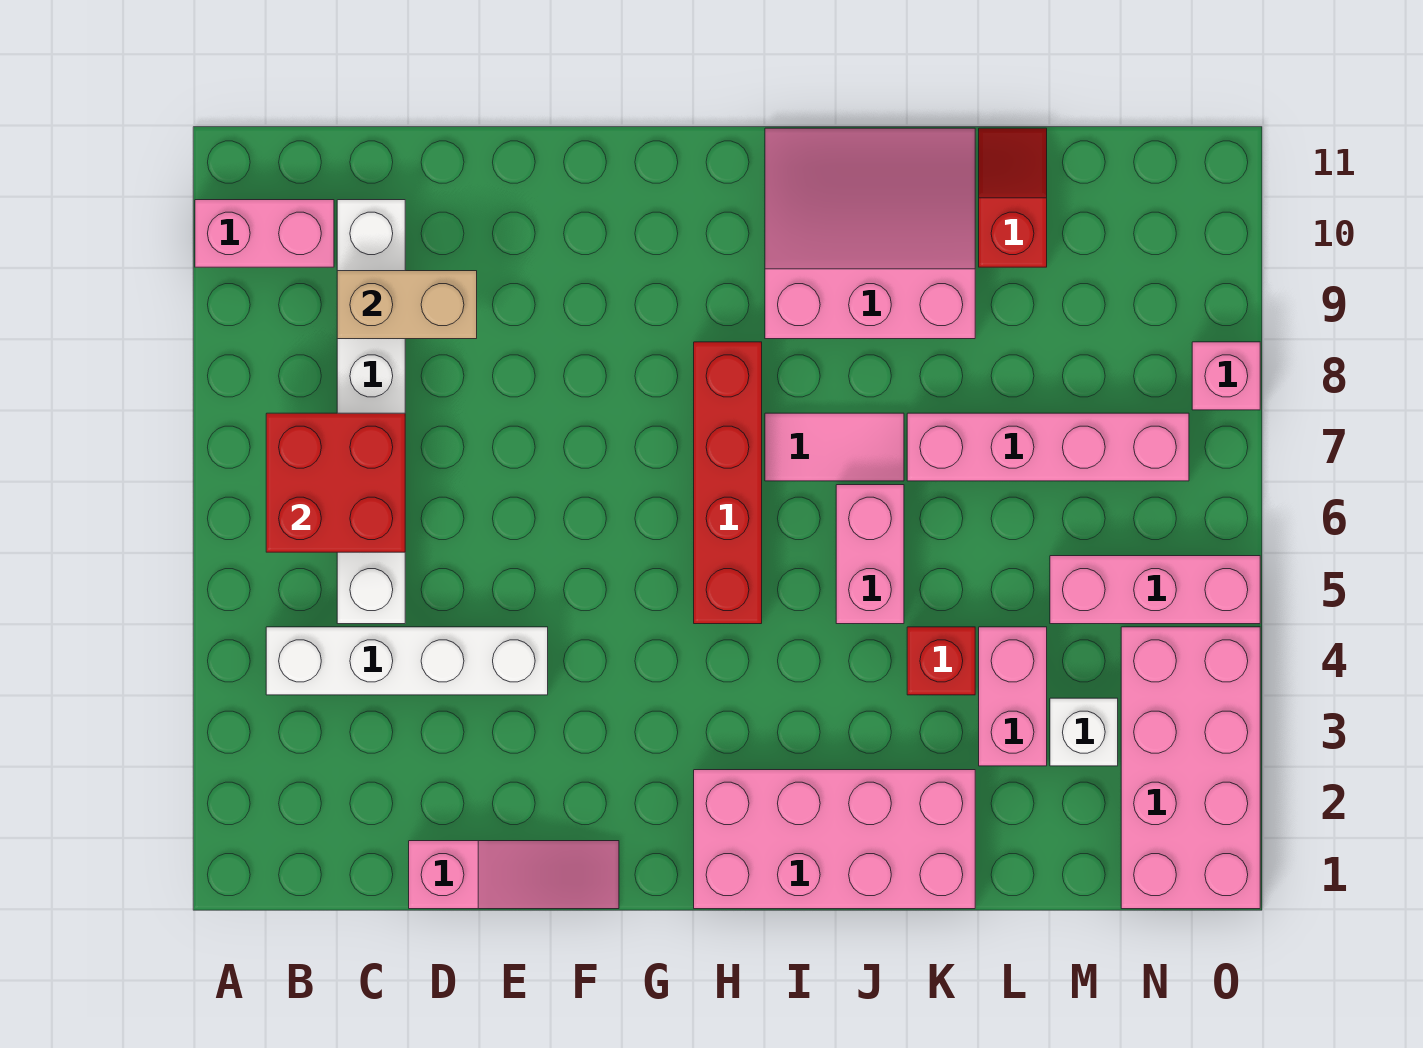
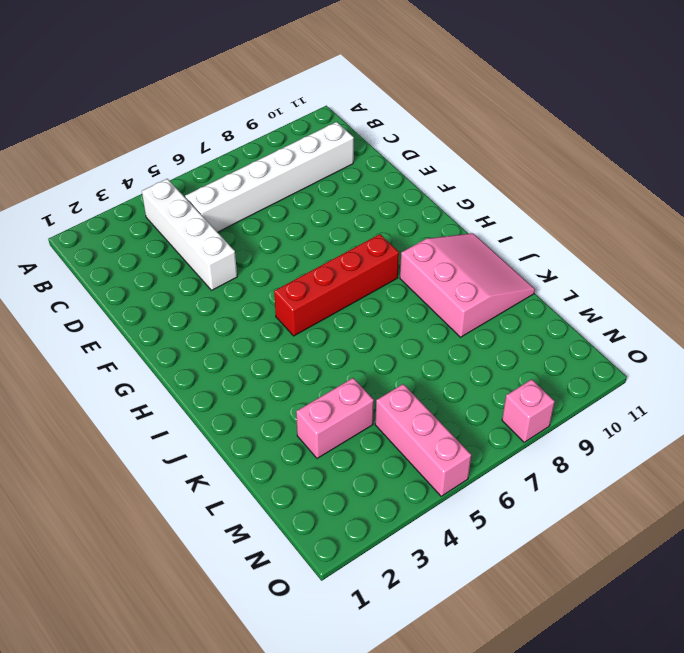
none -> pink 1x2 brick [195,200,334,267]
none -> pink 1x3 slope [409,841,619,909]
none -> pink 2x4 brick [694,770,975,909]

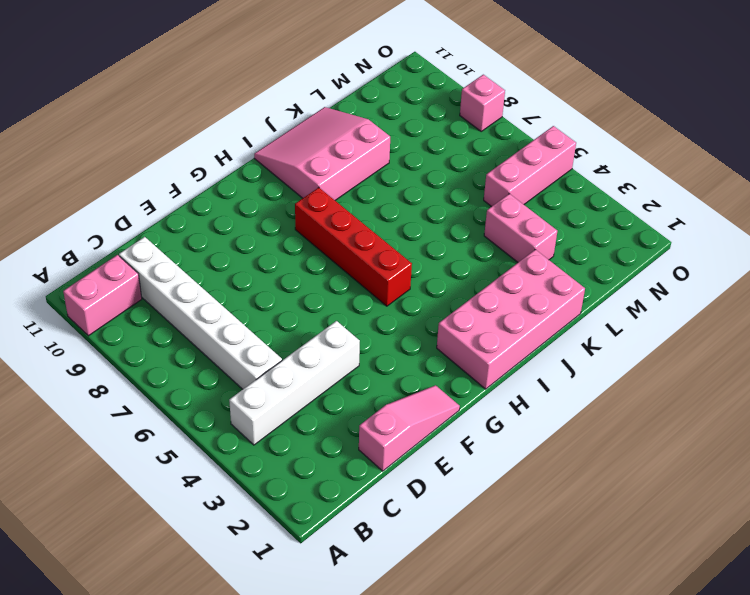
none -> pink 1x2 tile [765,413,904,481]
none -> pink 1x2 brick [836,485,904,624]
none -> red 1x1 brick [907,627,975,695]

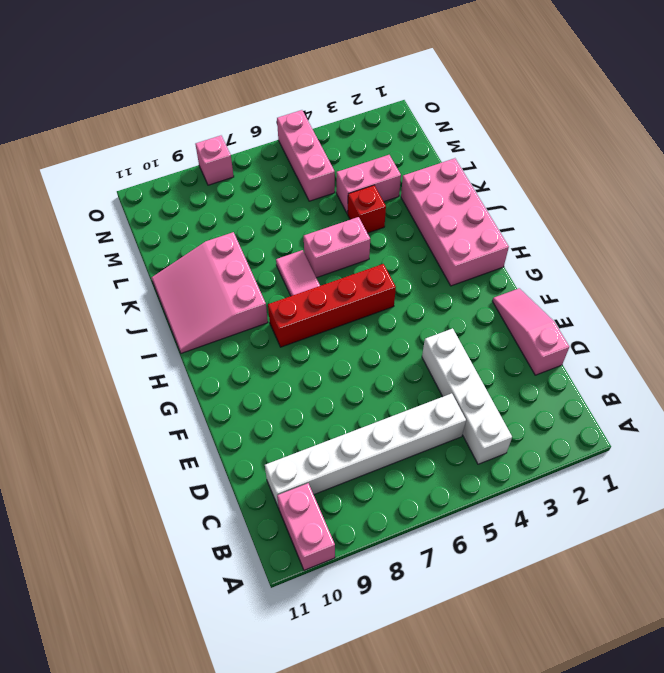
none -> pink 1x4 brick [907,413,1189,481]
none -> red 1x2 slope [979,128,1047,267]
none -> white 1x1 brick [1050,698,1118,766]

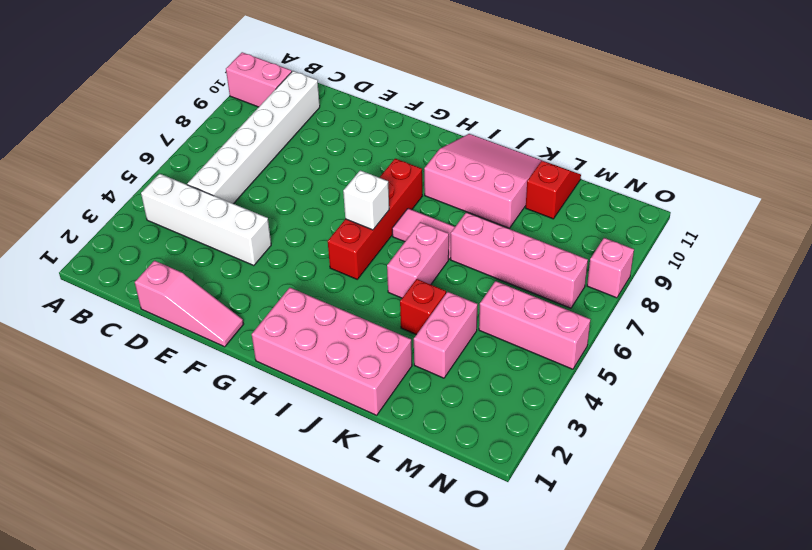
white 1x1 brick [343,170,389,230] -> white 1x1 brick moved to [1050,698,1118,766]
none -> pink 2x4 brick [1121,627,1260,909]
none -> red 2x2 brick [266,413,405,552]
none -> tan 1x2 brick [337,271,477,339]

